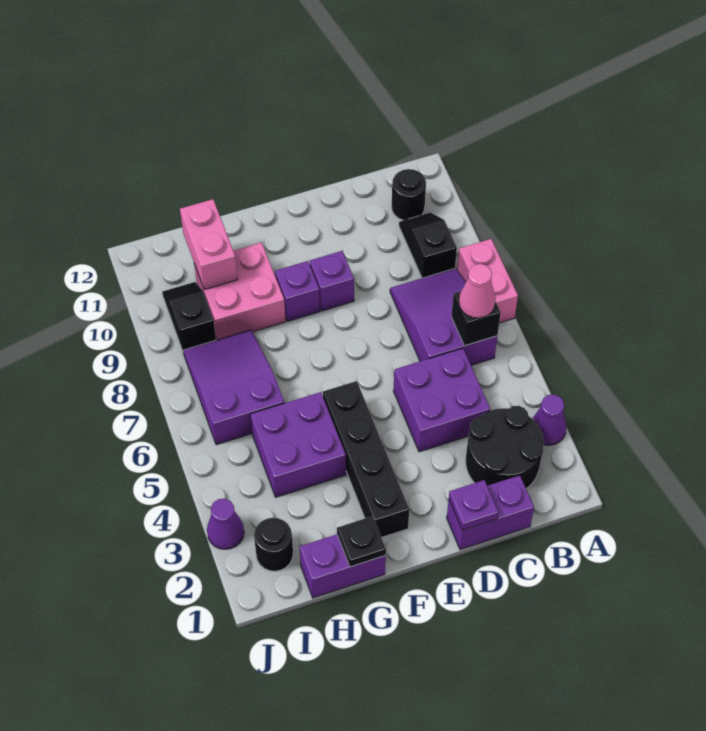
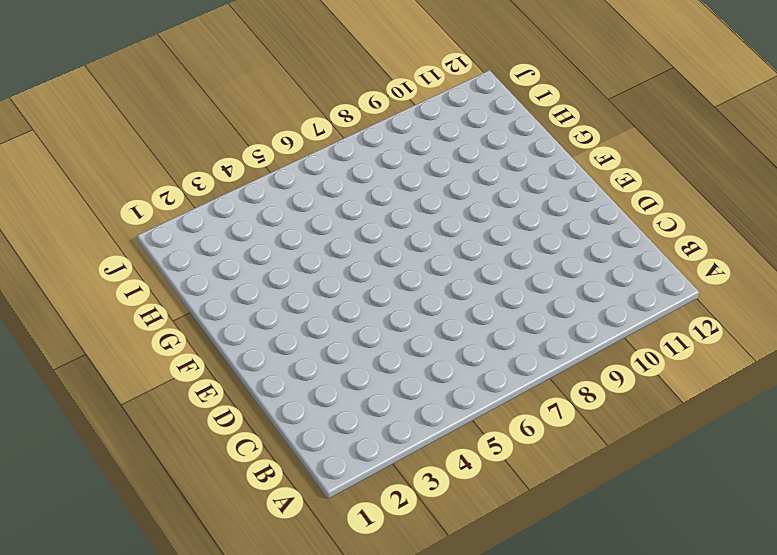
none -> purple 1x1 cone [533,395,566,445]
none -> pink 1x2 brick [457,239,518,323]
none -> black 2x2 round brick [466,406,544,489]

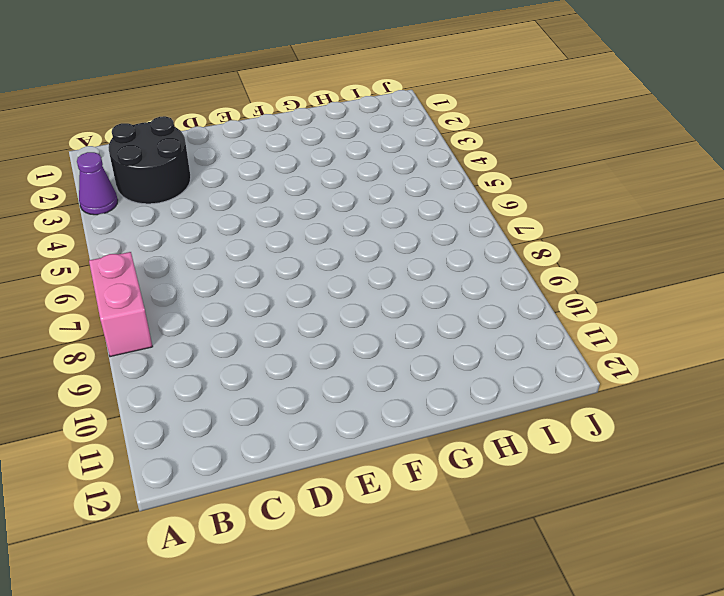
none -> purple 2x3 slope [390,268,497,365]
none -> black 1x2 slope [399,213,457,278]
none -> black 1x1 round brick [392,169,426,220]

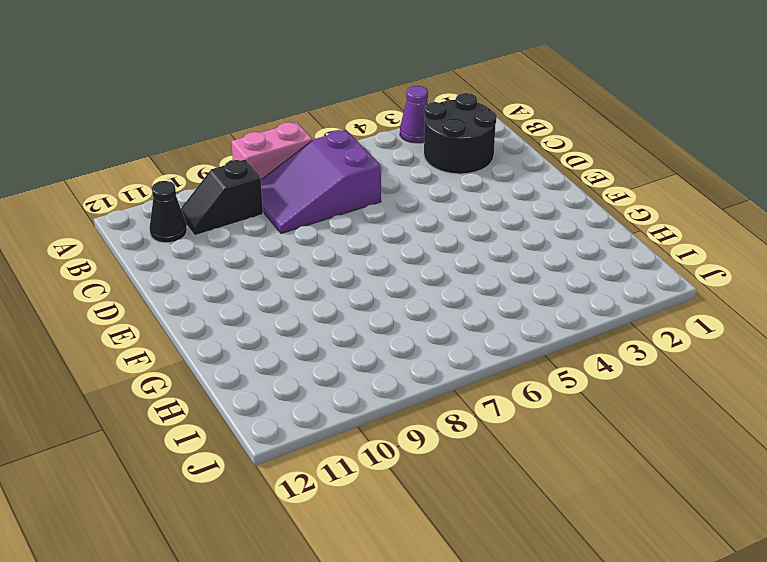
black 1x1 cone [149,181,187,243] -> black 1x1 round brick [392,169,426,220]
none -> purple 1x2 brick [447,475,534,550]
none -> purple 2x2 brick [394,348,490,452]
none -> purple 1x1 brick [310,251,354,311]

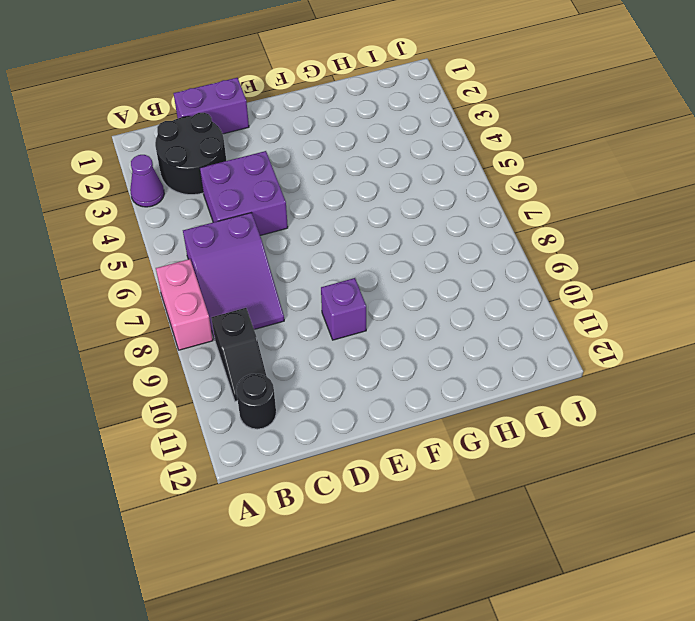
none -> black 1x4 brick [323,381,409,537]
none -> purple 1x1 brick [275,261,320,321]
none -> purple 1x2 brick [299,534,386,598]

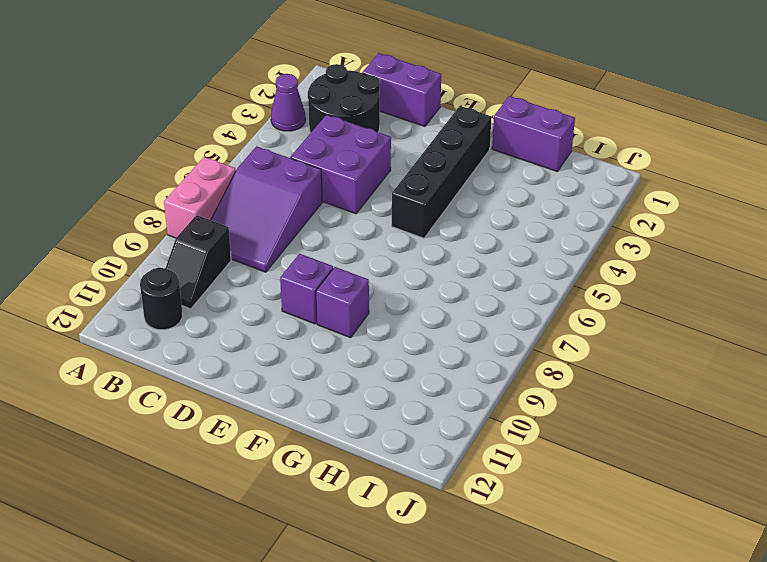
none -> purple 2x2 brick [250,392,346,497]
none -> pink 2x2 brick [194,242,286,340]
none -> purple 2x3 slope [183,330,284,445]

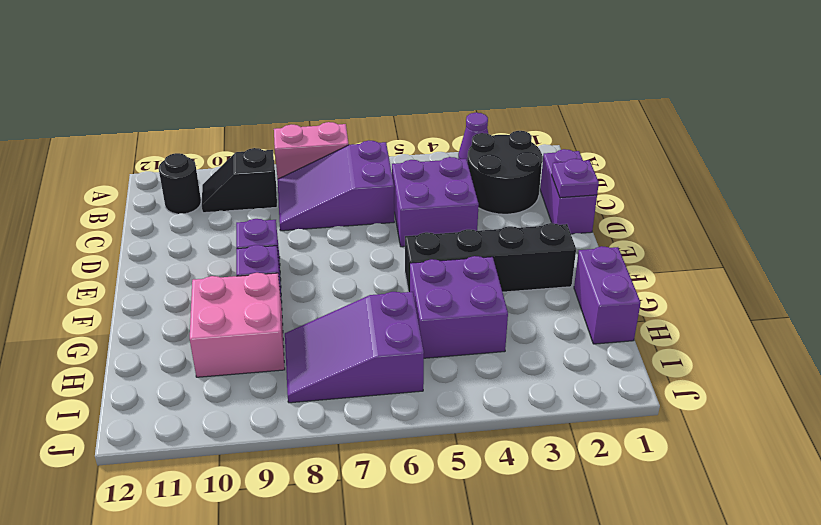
none -> black 1x1 round brick [254,518,293,571]
none -> black 1x2 slope [162,282,216,351]
none -> purple 1x1 cone [207,499,244,549]

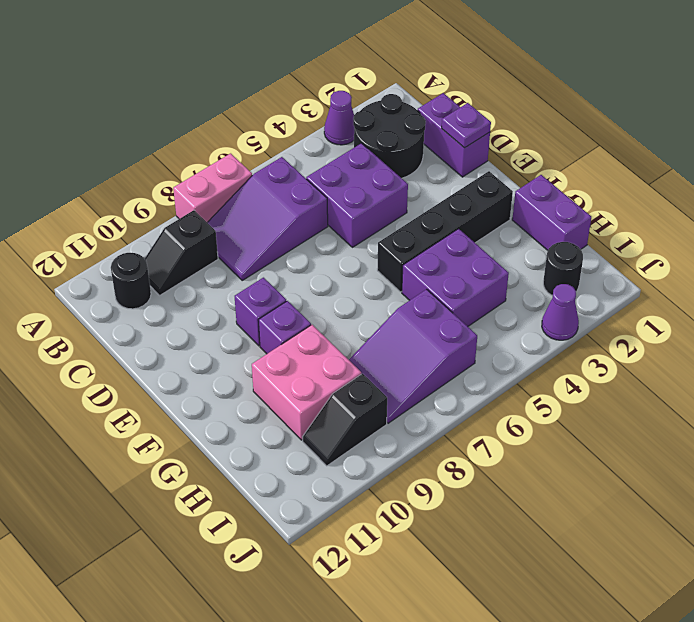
none -> black 1x1 brick [451,291,501,346]
none -> black 1x1 plate [337,516,386,567]
none -> pink 1x2 brick [180,199,238,290]

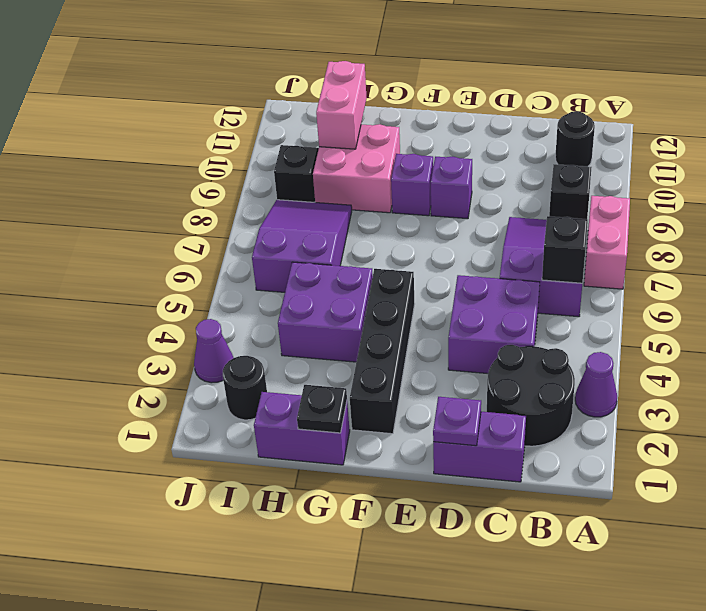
none -> pink 1x1 cone [459,264,496,318]

